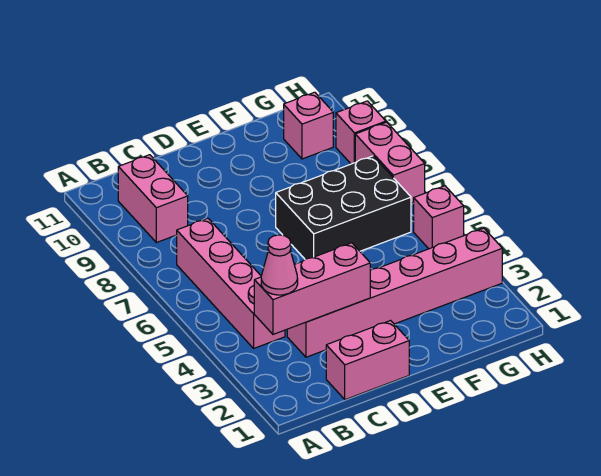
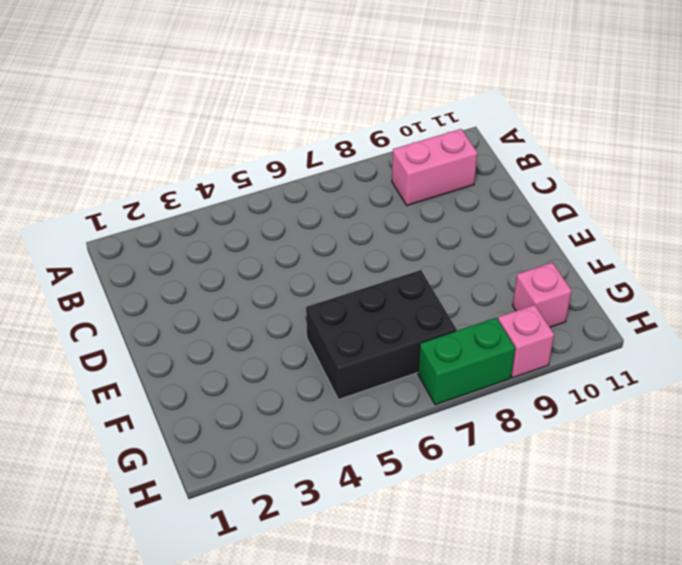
black 2x3 brick [306,270,457,399] -> black 2x3 brick turned to [276,156,411,259]
green 1x2 brick [418,318,515,405] -> pink 1x2 brick [355,122,425,203]
none -> pink 1x4 brick [177,218,285,348]
none -> pink 1x2 brick [326,320,409,400]

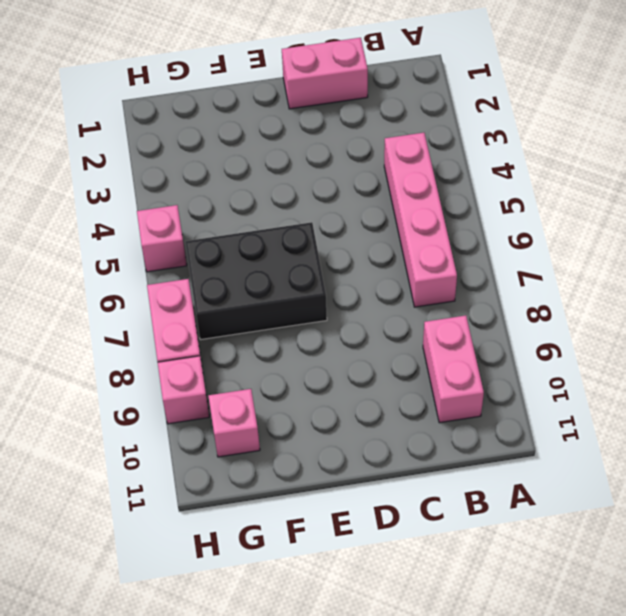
none -> pink 1x6 brick [287,228,502,357]
none -> pink 1x3 brick [254,243,370,334]

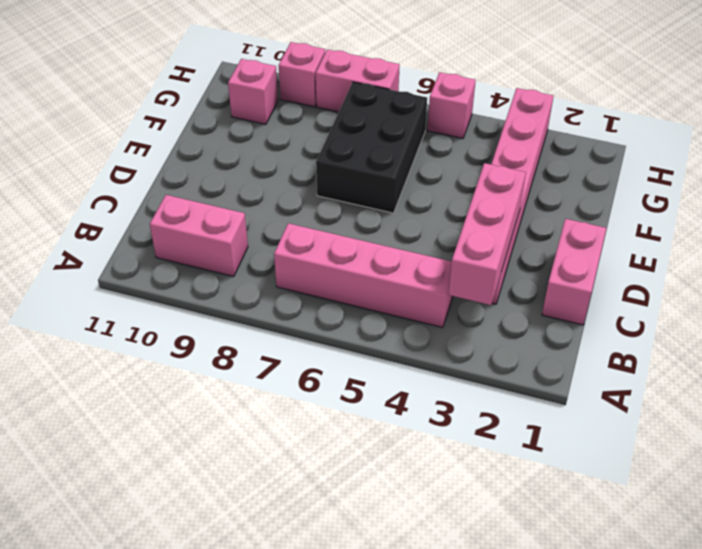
none -> pink 1x1 cone [261,235,298,295]

